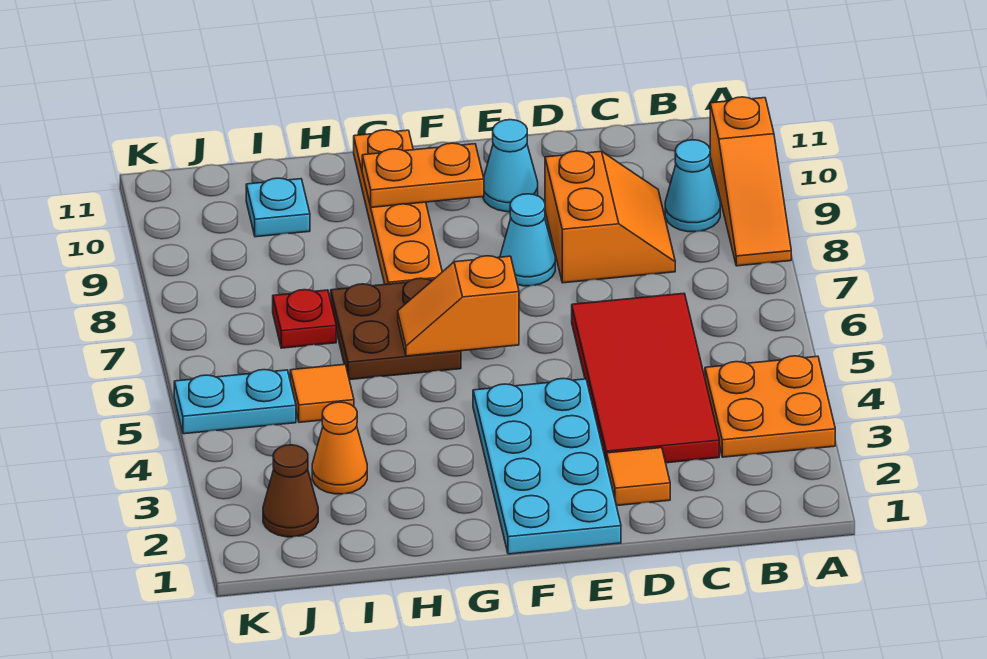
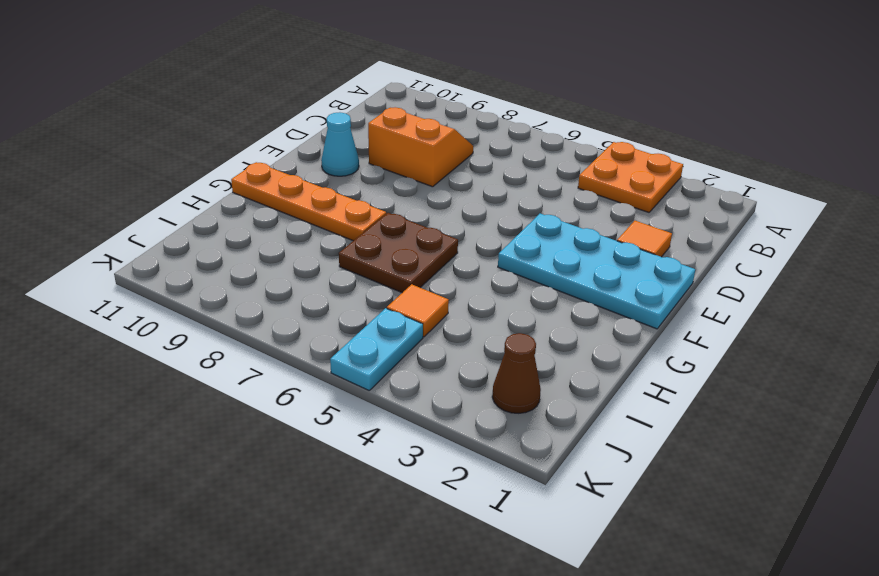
none -> orange 1x3 slope [710,97,791,266]
none -> cyan 1x1 cone [665,140,720,232]
none -> red 2x4 tile [572,293,719,464]

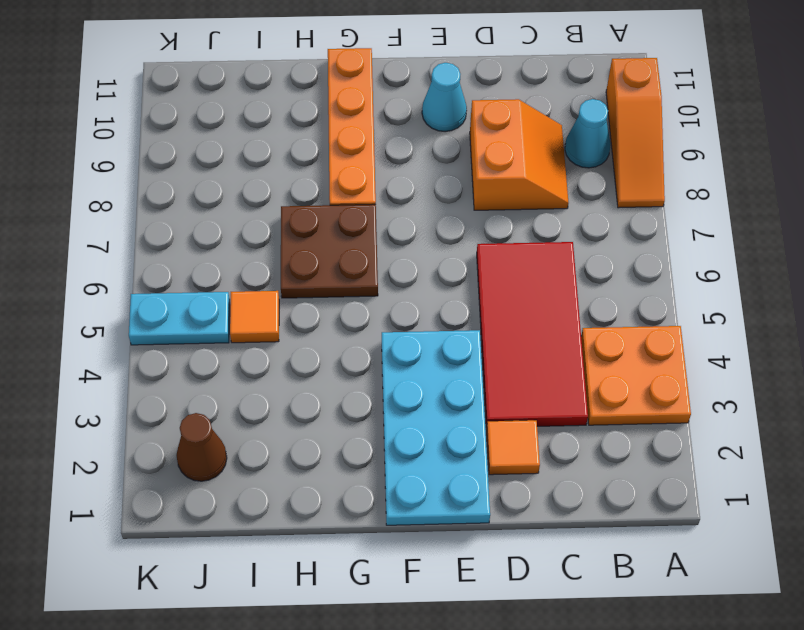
none -> cyan 1x1 cone [500,194,555,286]
none -> orange 1x1 cone [312,402,367,494]
none -> red 1x1 plate [273,290,336,348]

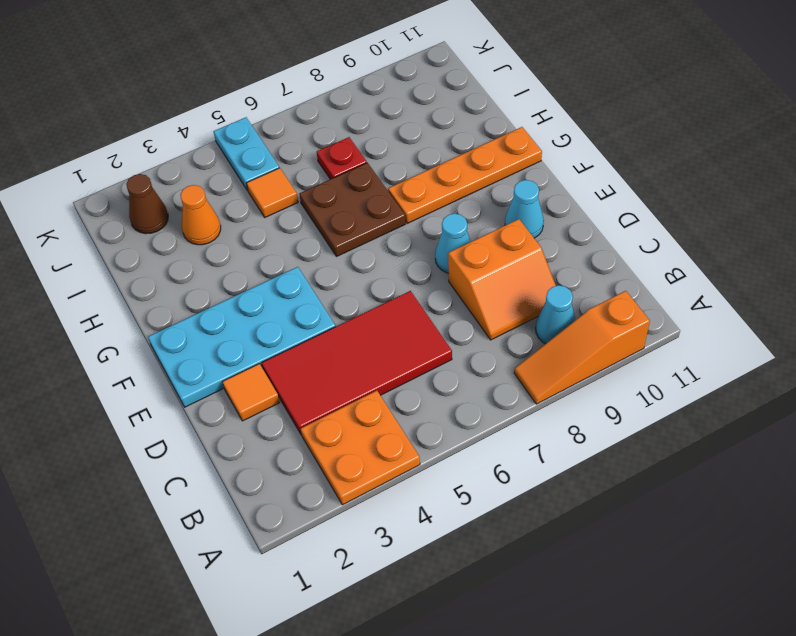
none -> cyan 1x1 plate [246,178,310,237]
none -> orange 1x2 slope [398,256,519,356]
none -> orange 1x2 plate [362,143,484,207]

